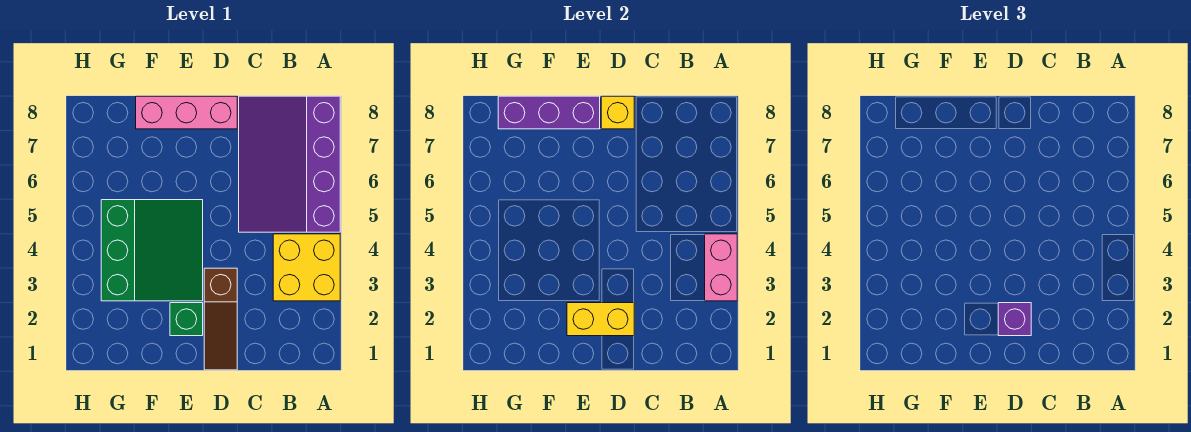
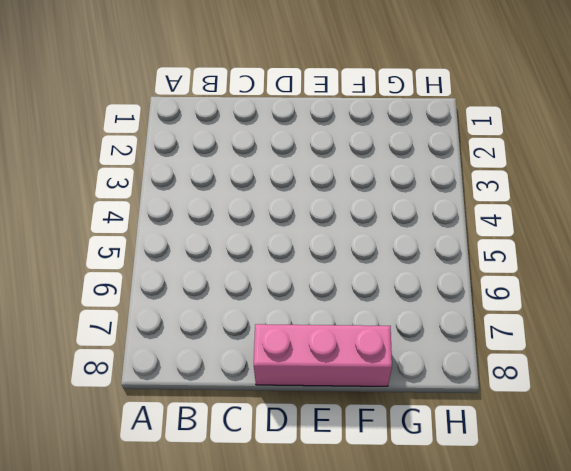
none -> yellow 2x2 brick [273,234,340,301]
none -> purple 3x4 slope [239,96,340,232]

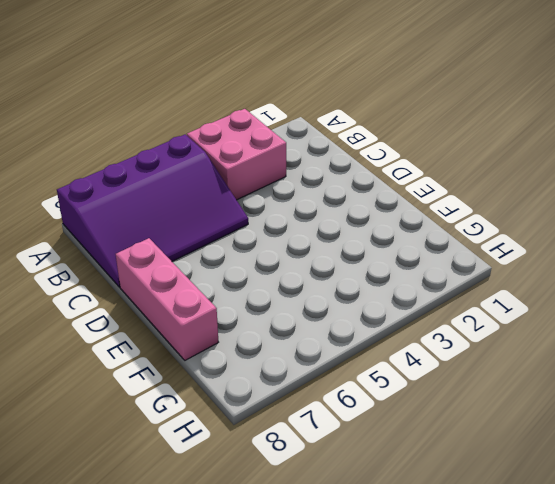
pink 2x2 brick [187,109,286,200] -> yellow 2x2 brick [273,234,340,301]
none -> brown 1x3 slope [204,268,237,370]
none -> green 1x1 brick [170,303,203,336]

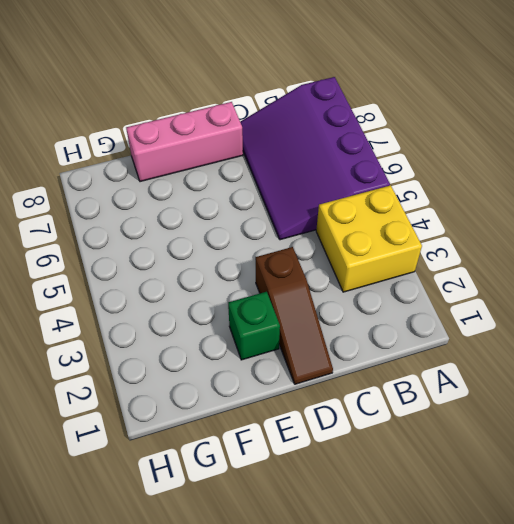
none -> green 3x3 slope [101,200,203,301]
none -> pink 1x2 brick [705,234,737,301]

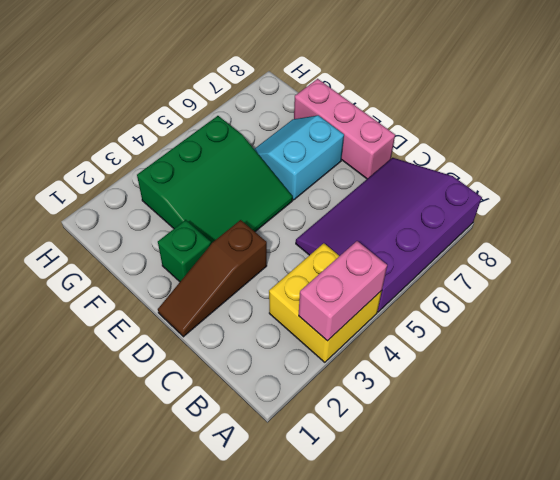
cyan 2x2 slope [254,115,344,200] -> none
none -> yellow 1x2 brick [567,303,634,336]
none -> yellow 1x1 brick [601,96,634,129]

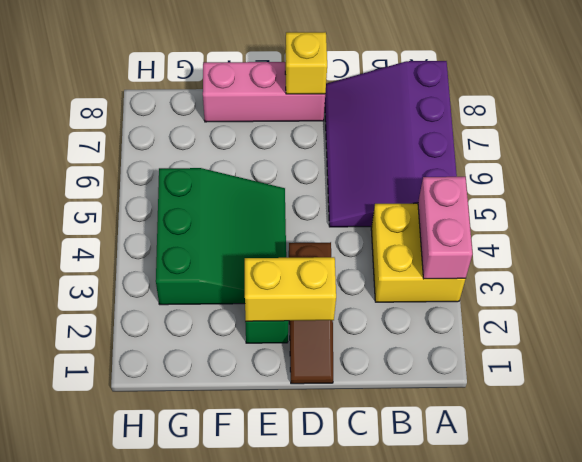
none -> purple 1x3 brick [498,96,600,129]
none -> purple 1x1 brick [998,303,1031,336]

